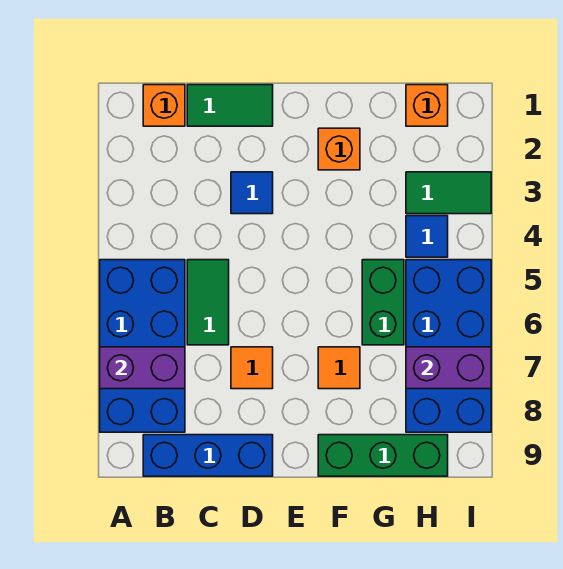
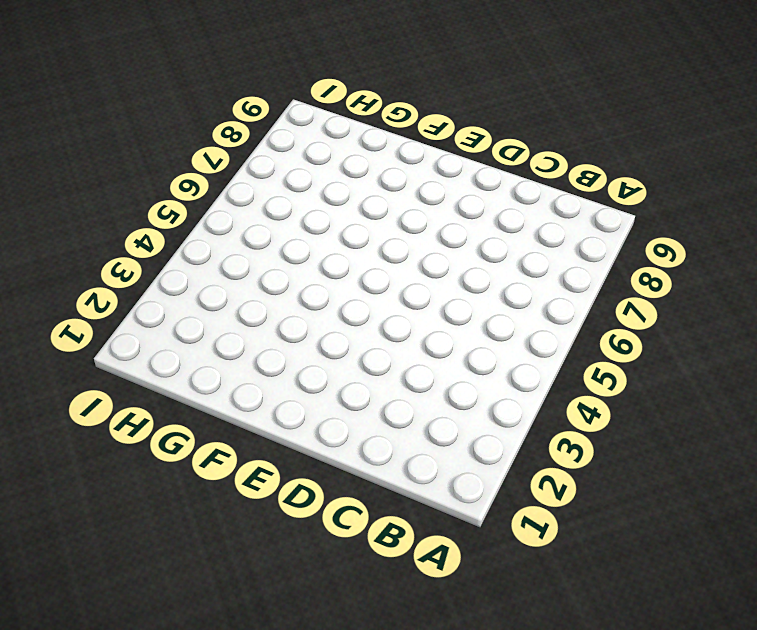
none -> blue 2x4 brick [100,260,185,432]
none -> orange 1x1 brick [143,85,185,126]
none -> blue 1x3 brick [143,435,273,476]

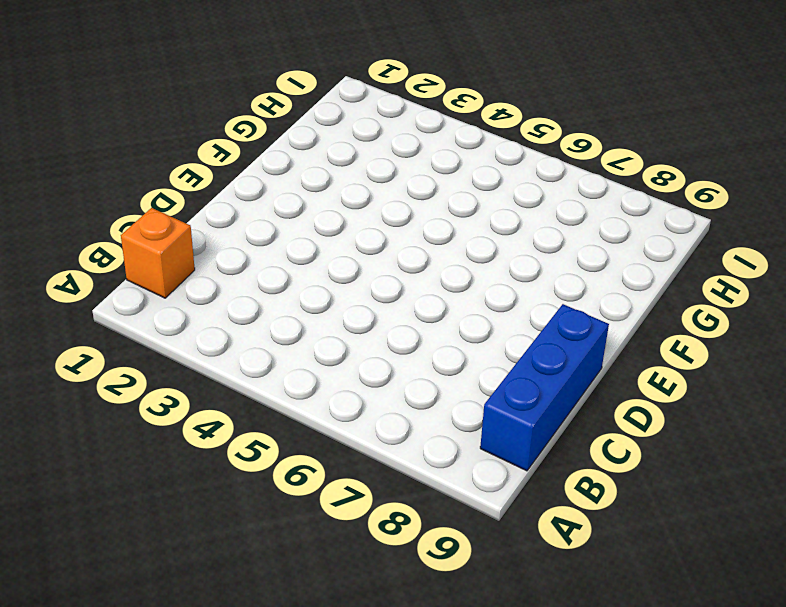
none -> blue 2x4 brick [100,260,185,432]
none -> green 1x2 tile [187,85,273,126]
none -> green 1x2 tile [187,260,229,345]

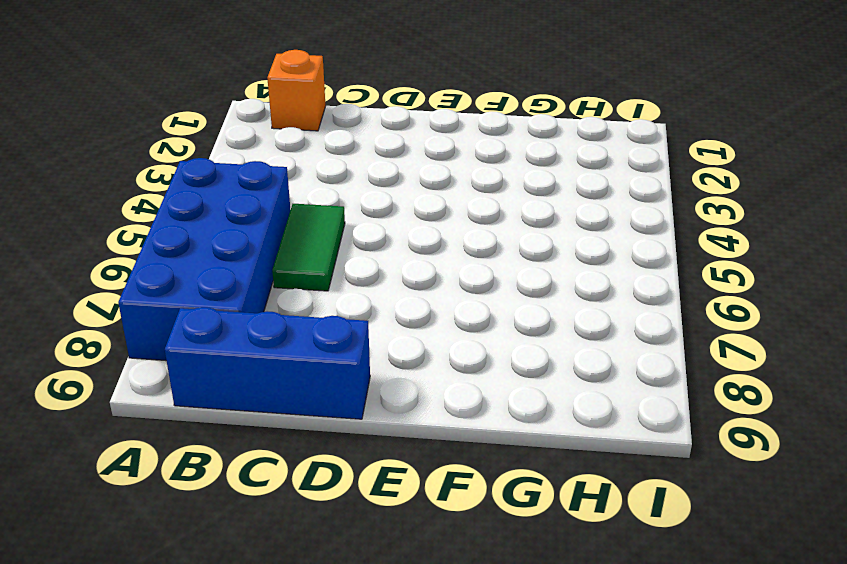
none -> green 1x2 tile [187,85,273,126]
none -> blue 1x1 tile [231,172,273,214]
none -> orange 1x1 tile [231,347,273,389]

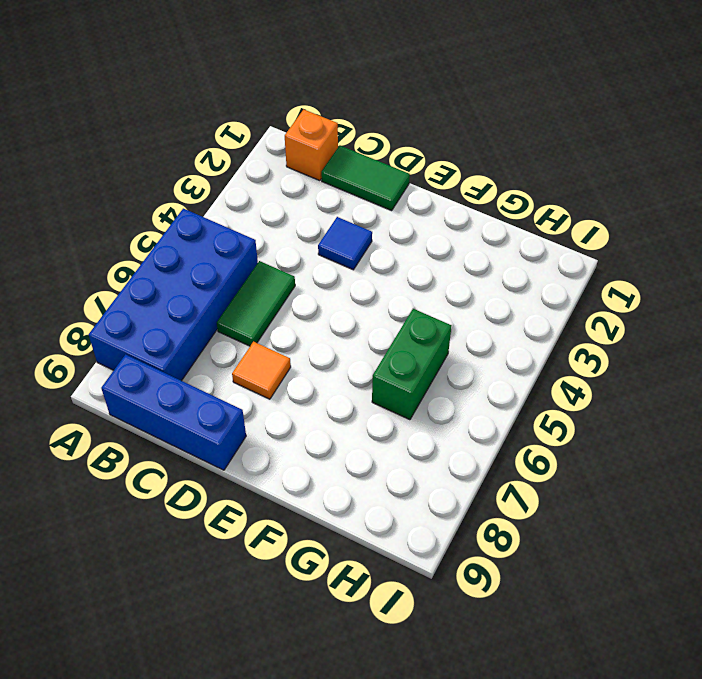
none -> orange 1x1 brick [318,128,360,170]
none -> orange 1x1 tile [318,347,360,389]
none -> green 1x3 brick [318,435,448,476]

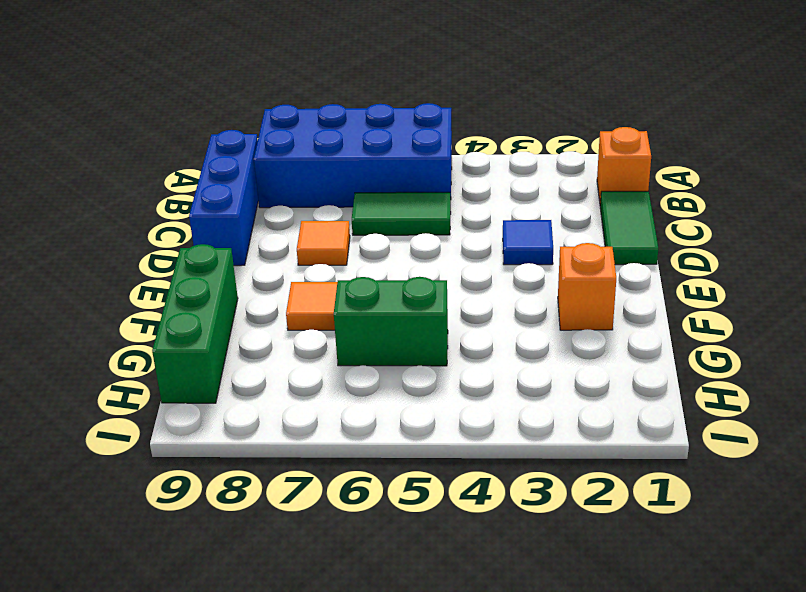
none -> orange 1x1 brick [406,85,448,126]
none -> green 1x2 tile [406,172,491,214]
none -> blue 1x1 tile [406,216,448,257]

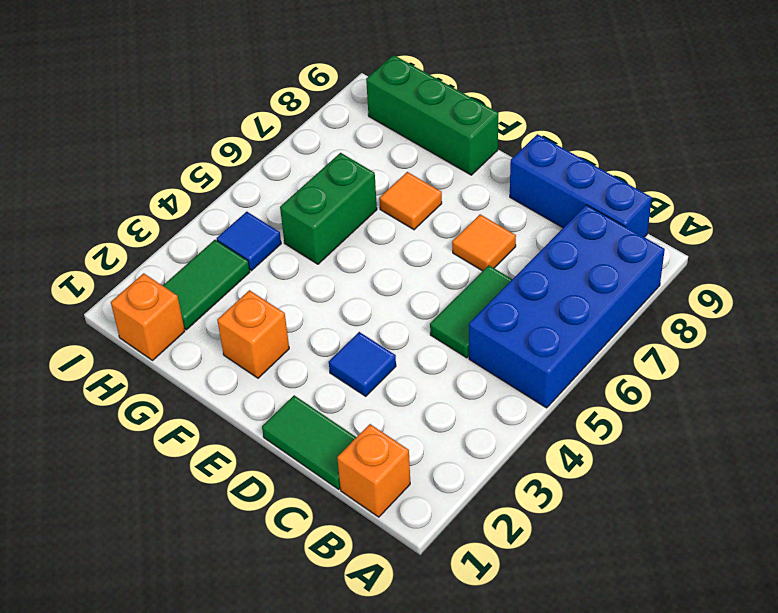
green 1x2 tile [163,240,250,330] -> green 1x2 tile turned to [406,172,491,214]
none -> blue 2x4 brick [406,260,491,432]
none -> purple 1x2 brick [100,347,185,389]
none -> purple 1x2 brick [406,347,491,389]

